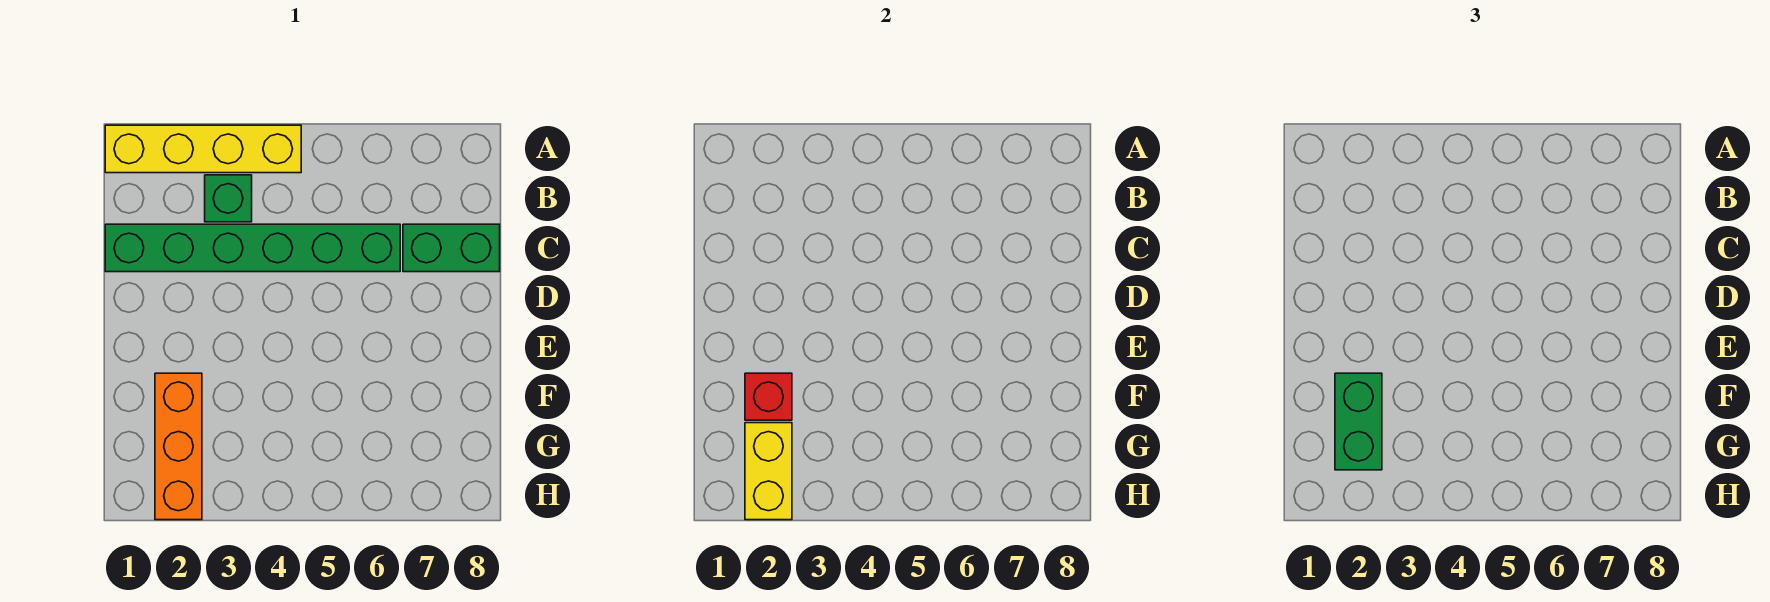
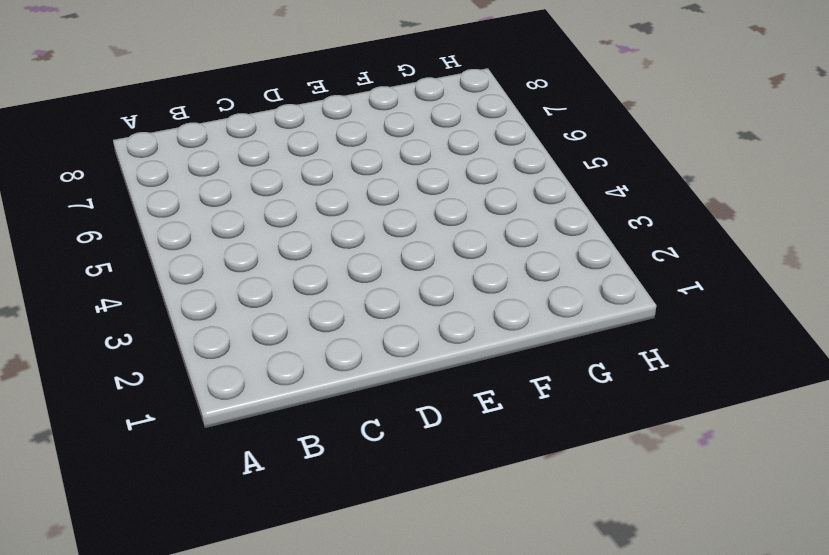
none -> yellow 1x4 brick [105,125,301,173]
none -> green 1x1 brick [205,175,252,222]

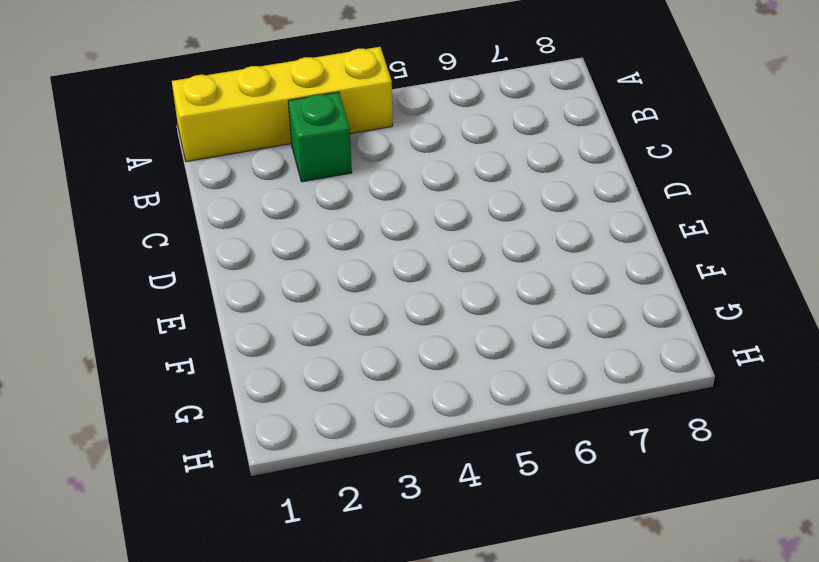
none -> green 1x6 brick [105,224,400,272]
none -> green 1x2 brick [403,224,500,272]

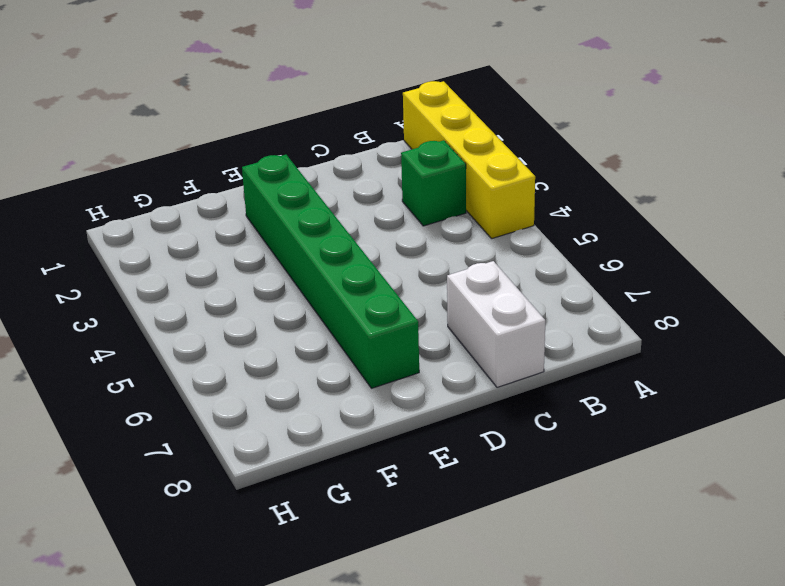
white 1x2 brick [447,261,545,387] -> green 1x2 brick [403,224,500,272]
green 1x6 brick [242,155,419,388] -> green 1x6 brick moved to [105,224,400,272]
none -> orange 1x3 brick [155,373,202,520]
none -> red 1x1 brick [745,373,792,420]

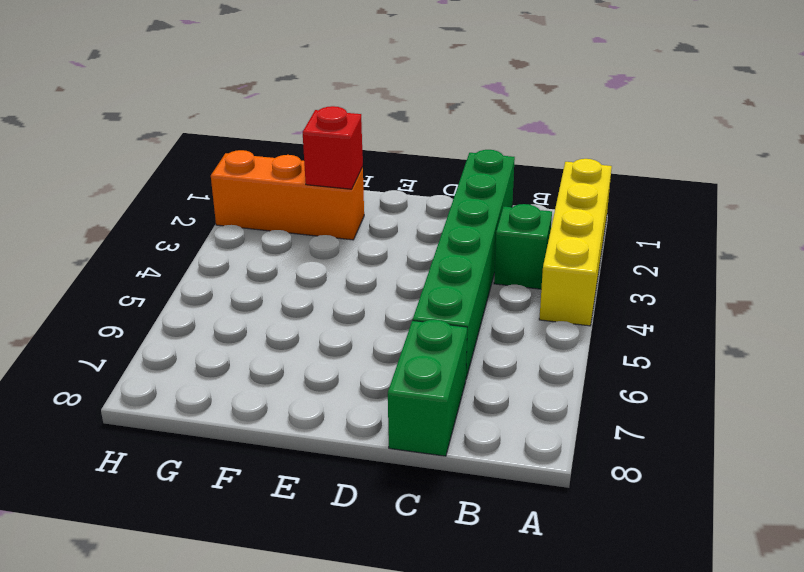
none -> yellow 1x2 brick [745,423,792,520]
none -> green 1x2 brick [1335,373,1382,470]

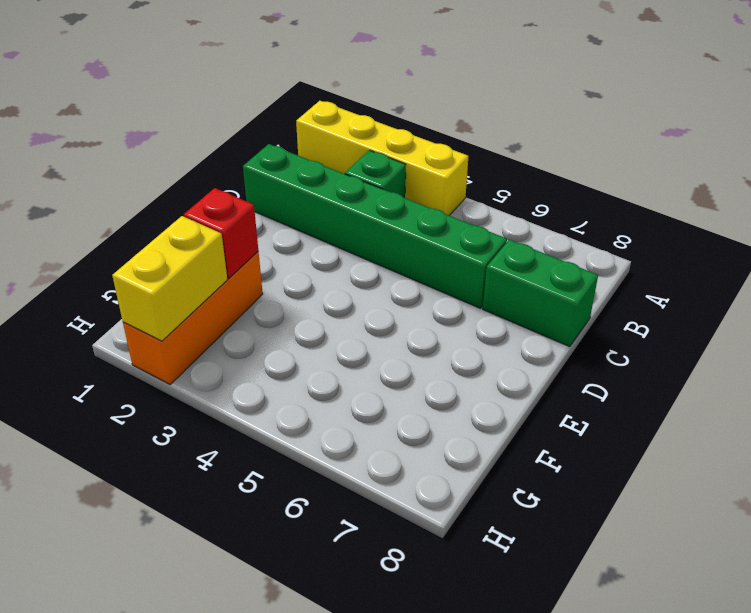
none -> green 1x2 brick [1335,373,1382,470]

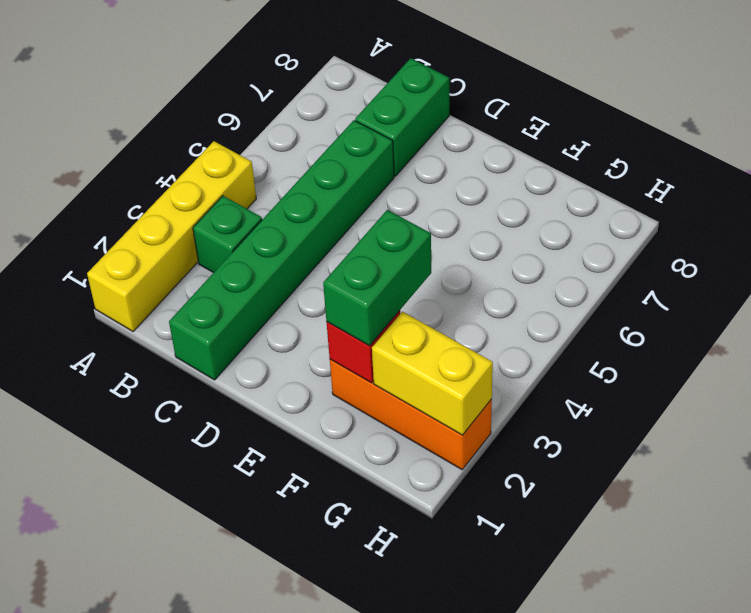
green 1x2 brick [323,210,431,346] -> green 1x2 brick turned to [1335,373,1382,470]

